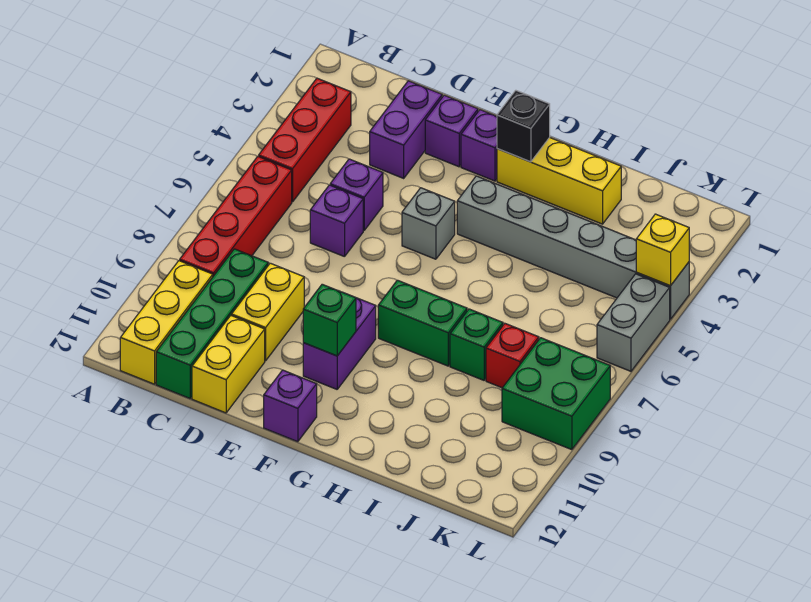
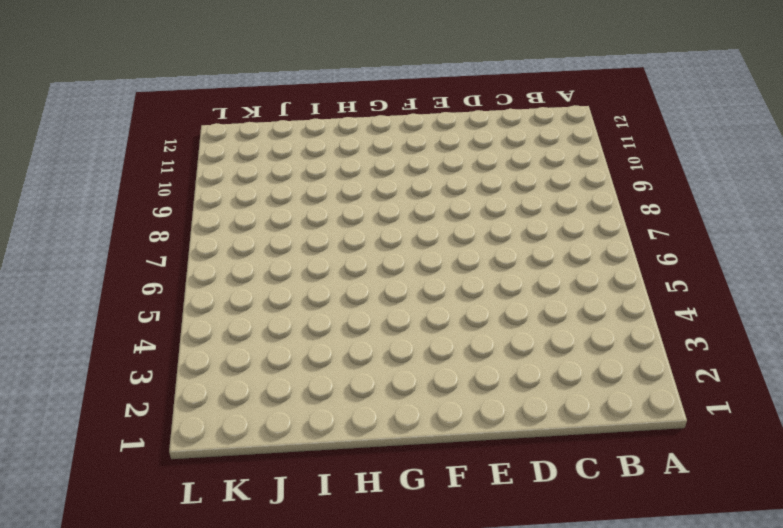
none -> red 1x3 brick [259,78,351,202]
none -> red 1x4 brick [180,156,292,276]
none -> yellow 1x3 brick [120,261,213,384]

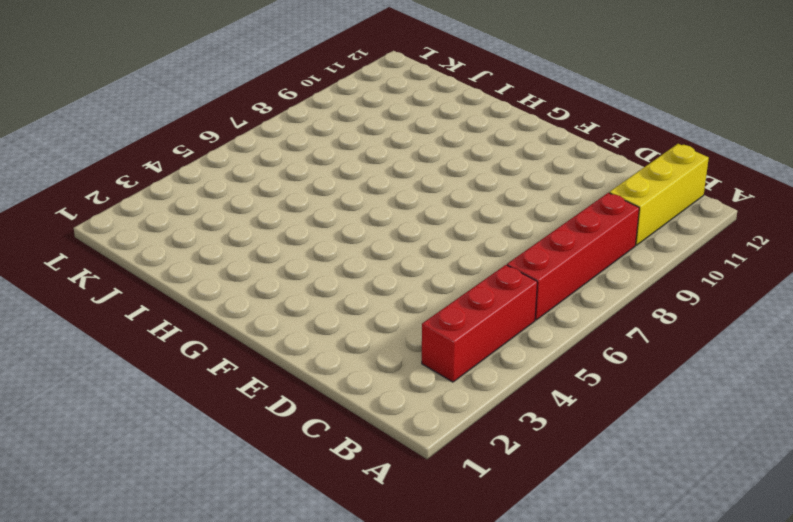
none -> green 1x4 brick [156,249,268,398]
none -> purple 1x2 brick [370,81,442,178]
none -> purple 1x1 brick [330,159,383,230]

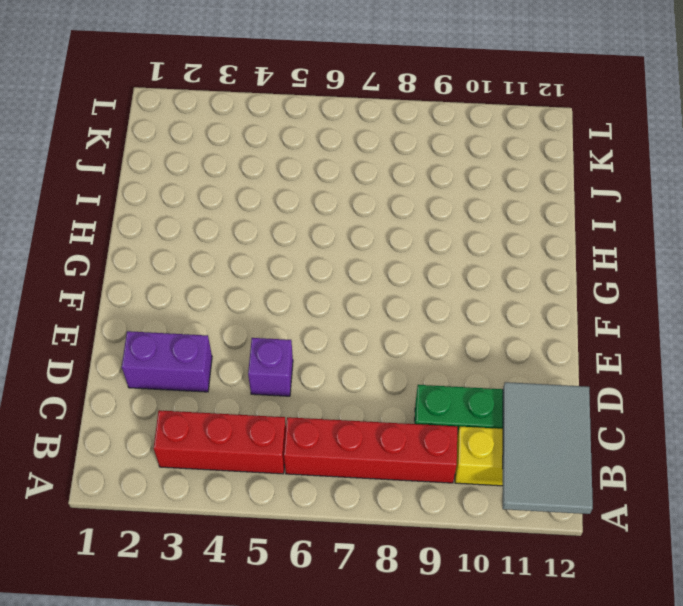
grey 2x3 tile [503,382,593,514] -> none
none -> purple 1x1 brick [310,185,363,257]
none -> yellow 1x2 brick [232,263,304,361]
none -> yellow 1x2 brick [192,315,265,413]

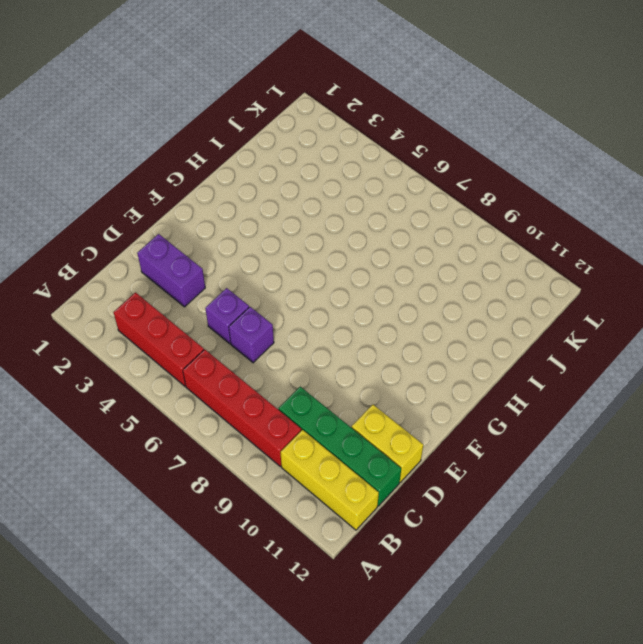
none -> yellow 1x2 brick [232,263,304,361]
none -> purple 1x1 brick [425,95,478,167]
none -> purple 1x1 brick [461,110,497,181]

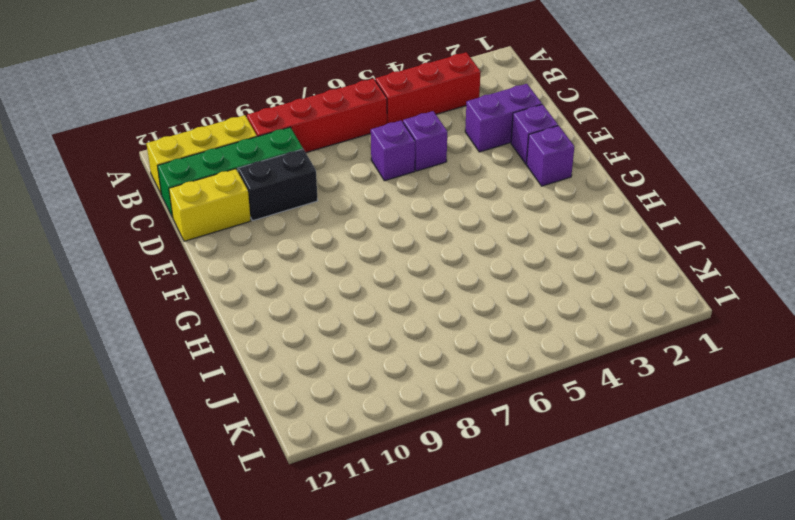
black 1x2 brick [238,149,318,221] -> yellow 1x2 brick [232,263,304,361]
none -> grey 1x1 brick [402,188,455,259]
none -> purple 1x2 brick [303,298,376,389]
none -> purple 1x1 brick [264,370,317,442]

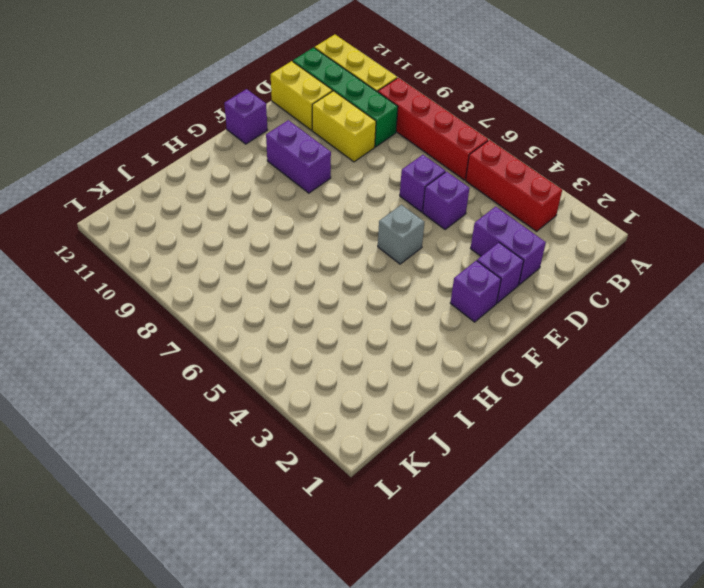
none -> yellow 1x3 brick [497,138,621,224]
none -> grey 1x6 brick [457,176,689,319]
none -> green 1x2 brick [378,280,467,366]

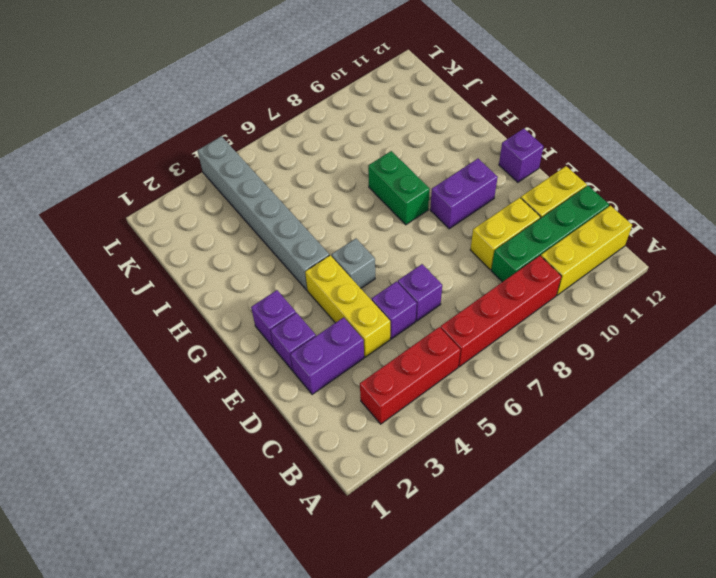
yellow 1x3 brick [305,255,390,357] -> yellow 1x3 brick moved to [497,138,621,224]
none -> green 1x1 brick [450,309,503,380]
none -> red 1x1 brick [486,323,539,388]
none -> green 2x2 brick [502,338,610,450]

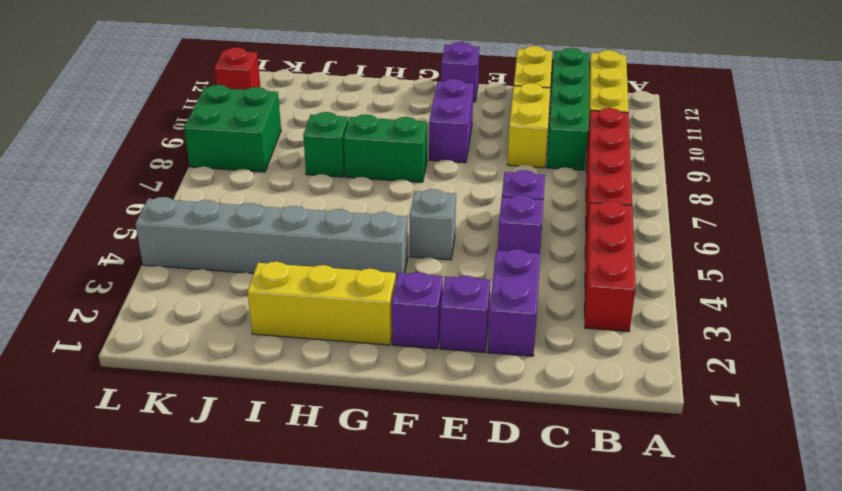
red 1x1 brick [214,47,260,90] -> red 1x1 brick moved to [486,323,539,388]
none -> grey 1x2 brick [597,274,670,371]
none -> green 1x1 brick [303,284,356,356]
none -> black 1x1 brick [497,90,550,162]

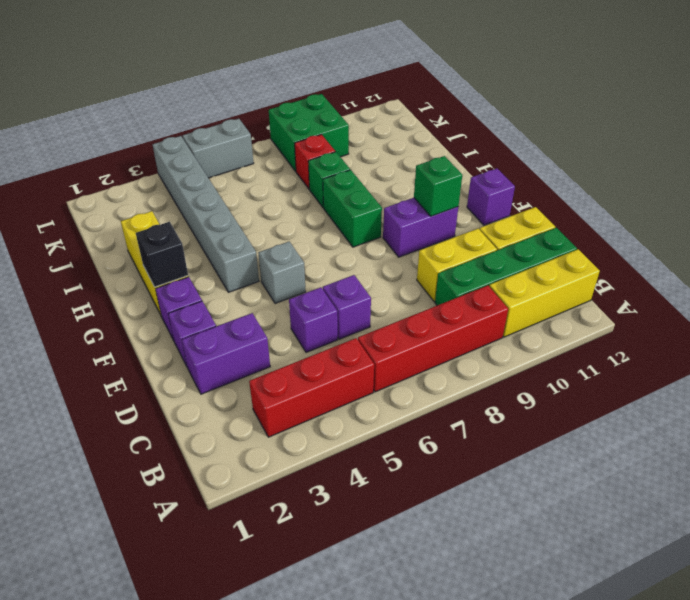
none -> yellow 1x1 brick [636,214,689,286]

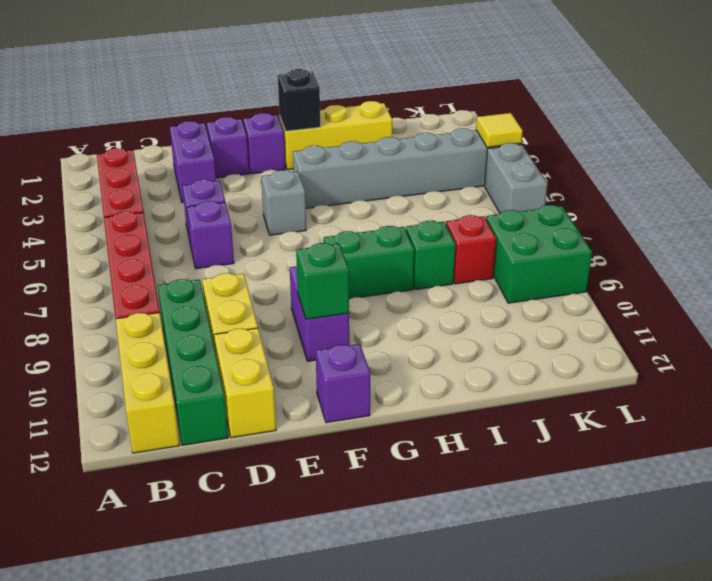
yellow 1x1 tile [476,113,523,147] -> yellow 1x1 brick [636,214,689,286]

